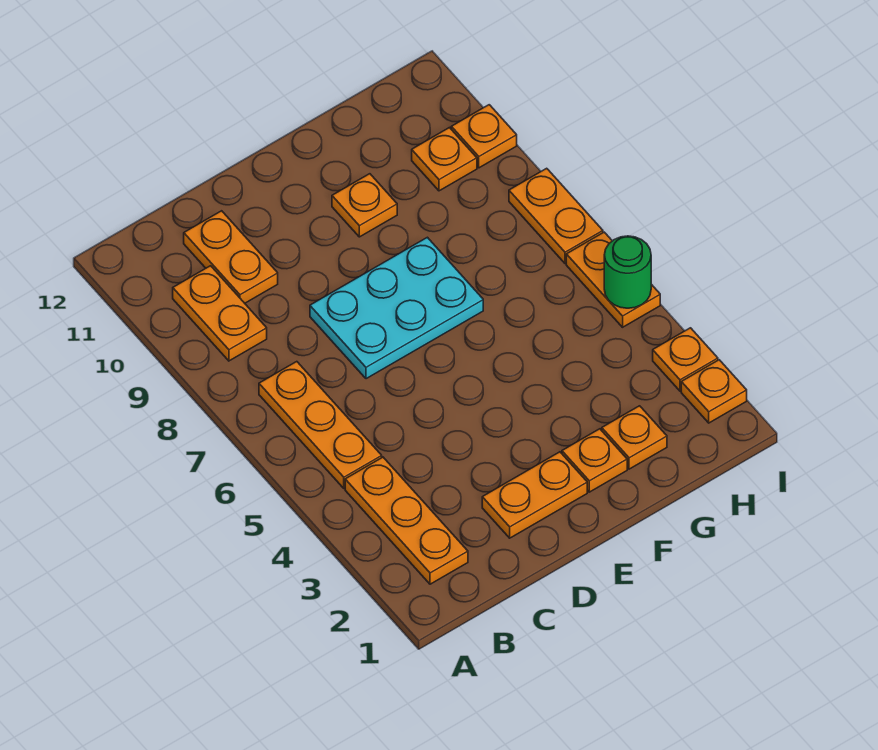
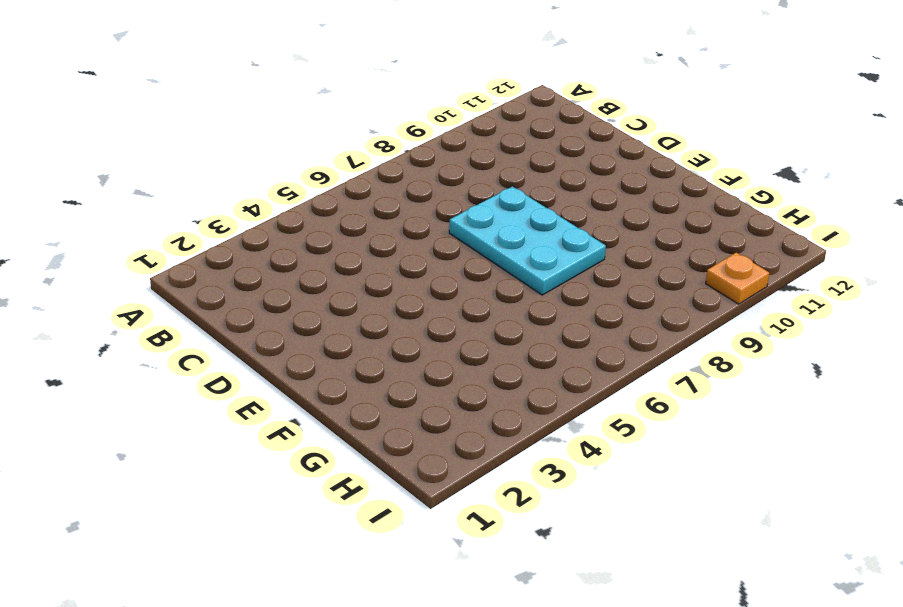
none -> orange 1x3 plate [345,457,468,584]
none -> orange 1x3 plate [259,362,382,488]
none -> orange 1x2 plate [173,266,267,361]

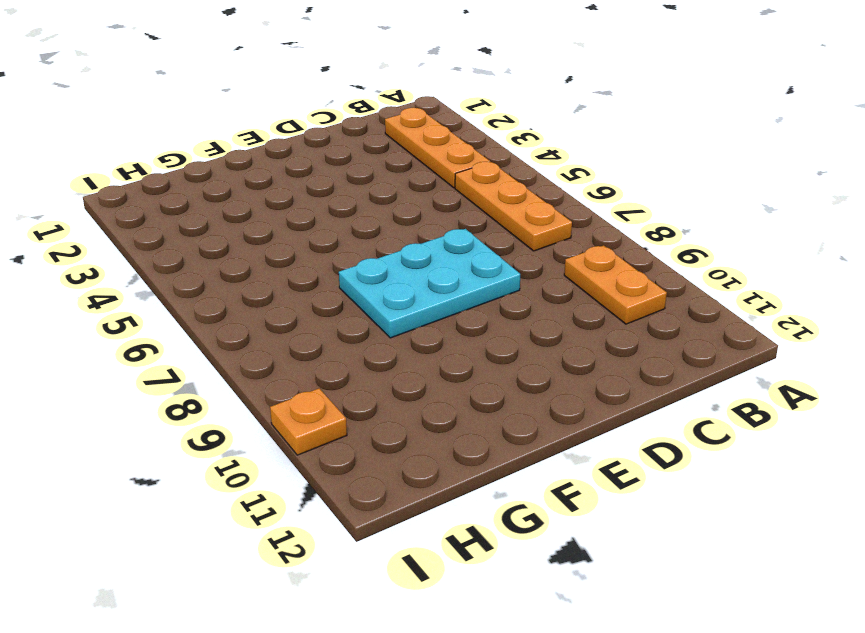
none -> orange 1x2 plate [184,211,278,303]
none -> orange 1x2 plate [482,452,587,538]
none -> orange 1x1 plate [562,429,627,492]

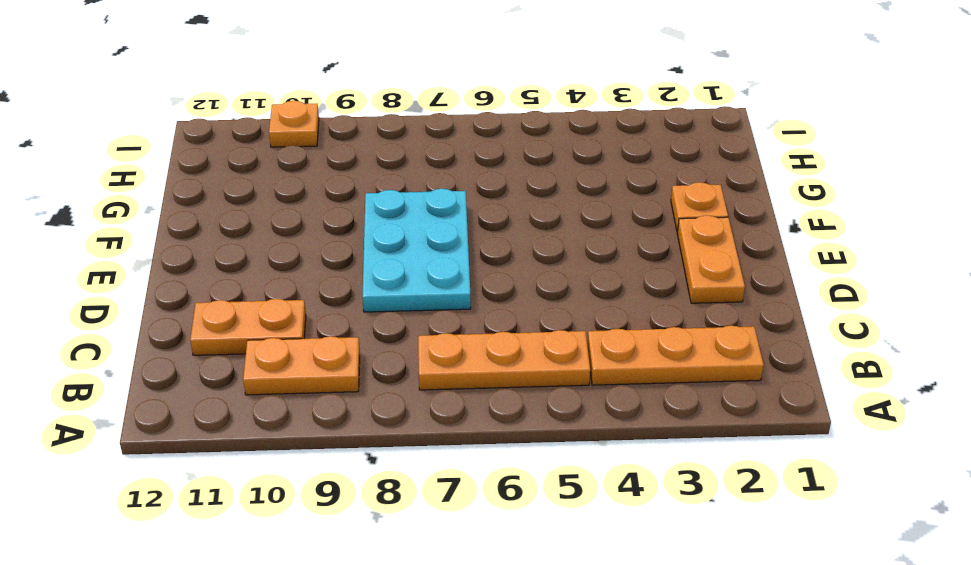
none -> orange 1x1 plate [332,174,397,237]
none -> orange 1x1 plate [602,406,667,469]
none -> orange 1x1 plate [412,128,477,191]

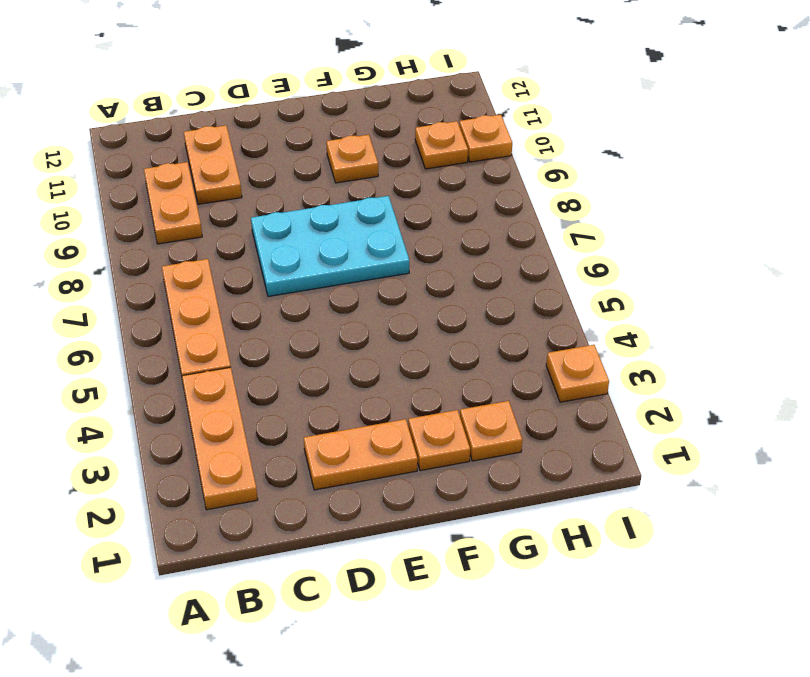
none -> orange 1x1 plate [681,360,747,423]
none -> orange 1x2 plate [566,232,660,327]
none -> orange 1x2 plate [509,168,603,264]

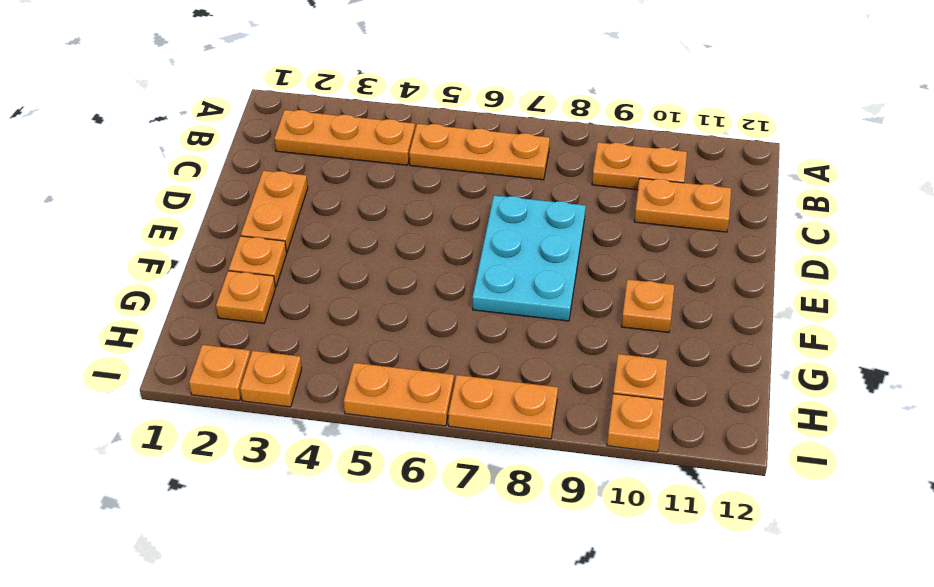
none -> green 1x1 round brick [604,236,651,308]

